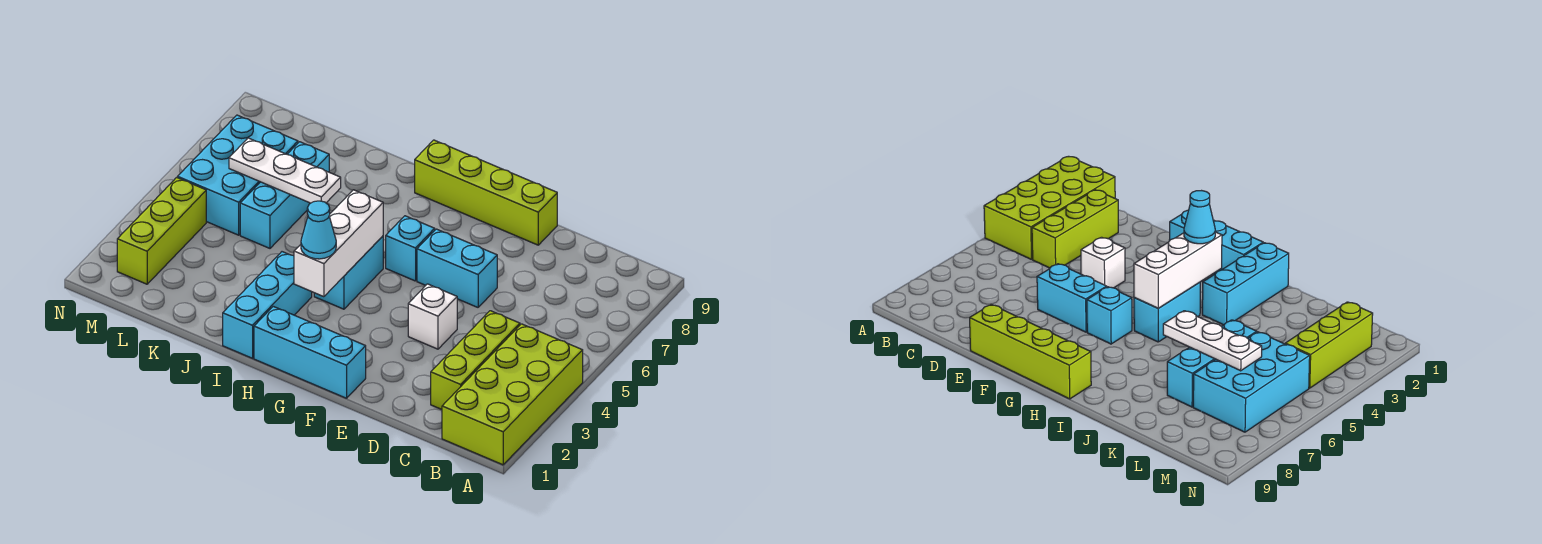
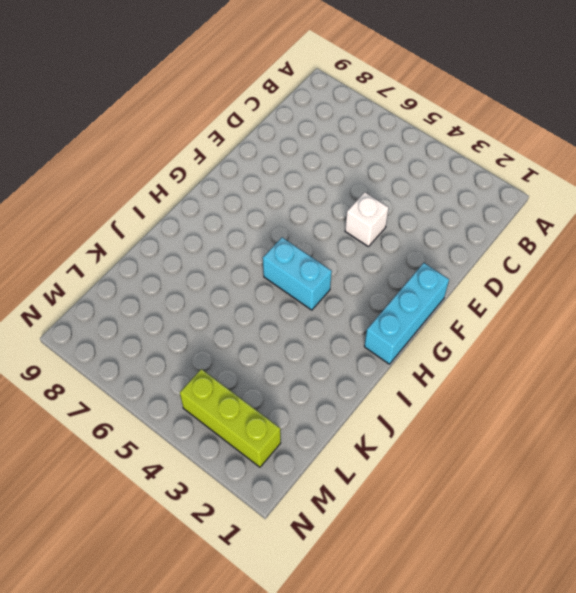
none -> lime 2x4 brick [442,324,583,465]
none -> lime 1x3 brick [431,311,520,409]
none -> cyan 1x2 brick [417,229,497,307]

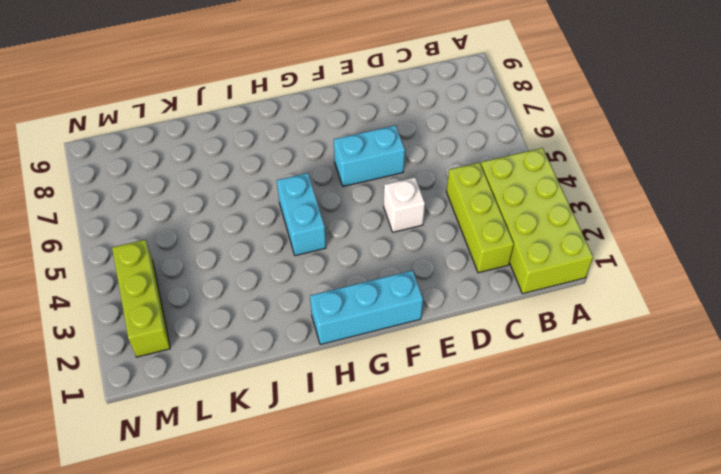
none -> lime 1x4 brick [415,140,557,245]
none -> cyan 1x1 brick [386,216,435,281]
none -> cyan 1x3 brick [223,252,312,358]

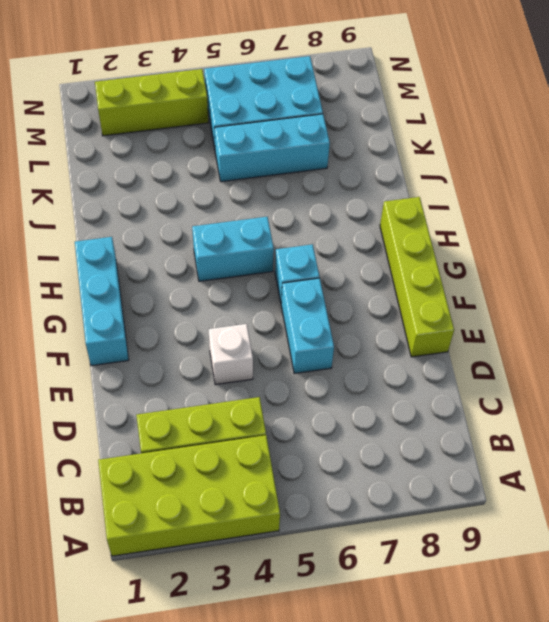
none -> cyan 1x3 brick [223,252,312,358]
none -> white 1x3 brick [294,190,383,297]
none -> white 1x3 plate [229,138,341,203]

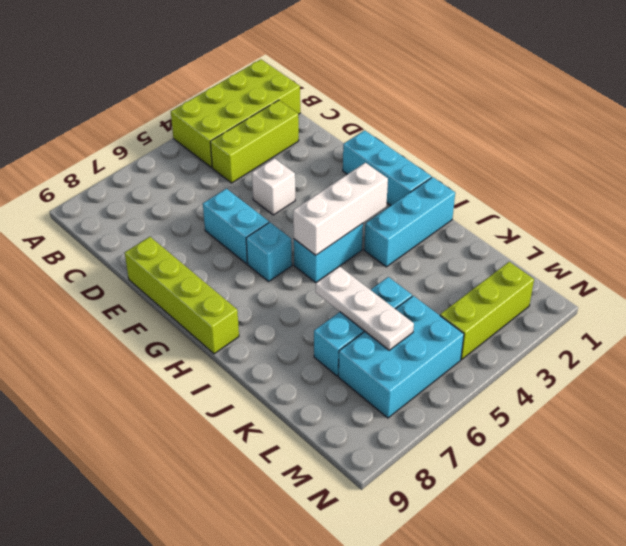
none -> cyan 1x1 cone [301,201,336,259]

